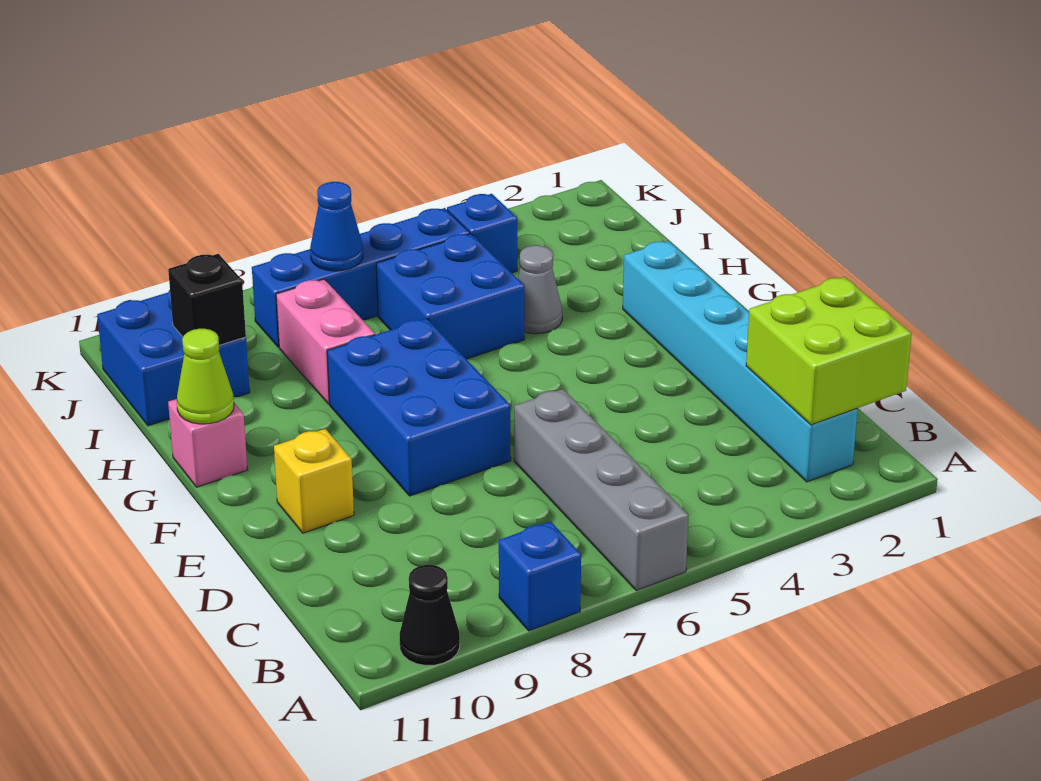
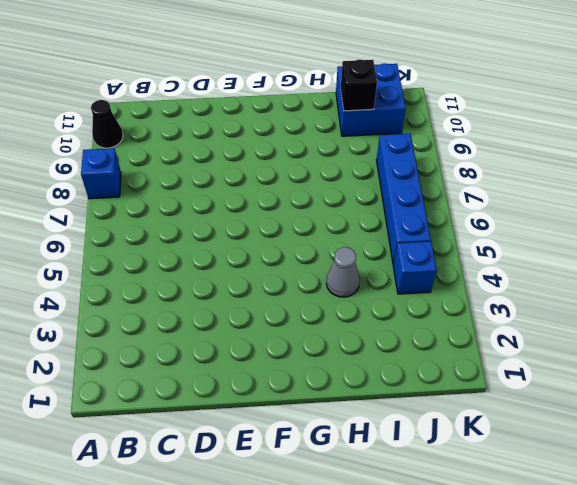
none -> grey 1x4 brick [514,389,689,591]
none -> cyan 1x6 brick [623,241,858,482]
none -> blue 2x3 brick [327,319,511,496]

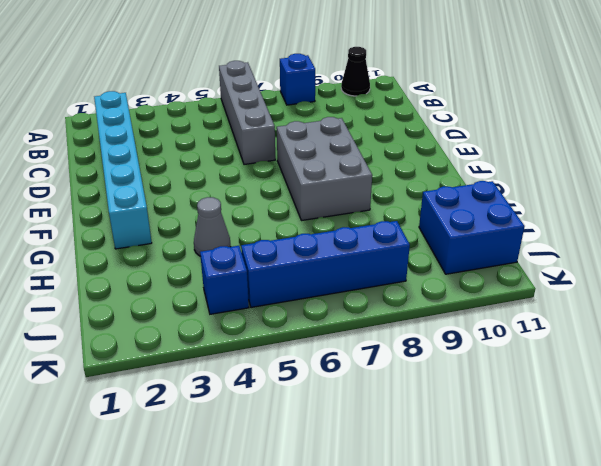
grey 2x3 brick [277,117,372,221] -> blue 2x3 brick [327,319,511,496]
none -> yellow 1x1 brick [274,429,354,533]
none -> pink 1x1 brick [168,399,247,487]
none -> blue 2x2 brick [376,234,524,359]

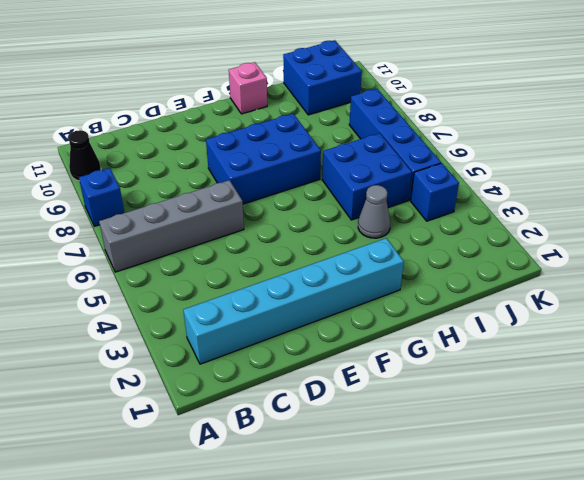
none -> yellow 1x1 brick [274,429,354,533]
none -> pink 1x2 brick [276,279,375,404]
none -> lime 2x2 brick [746,277,912,425]

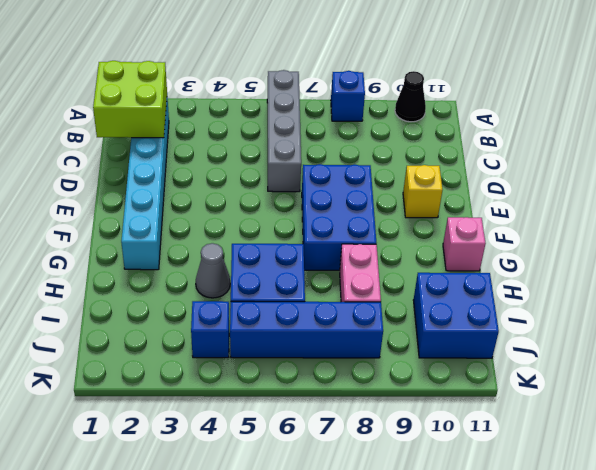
none -> lime 1x1 cone [177,329,234,424]
none -> black 1x1 brick [168,254,246,345]
none -> blue 1x1 cone [310,182,363,271]

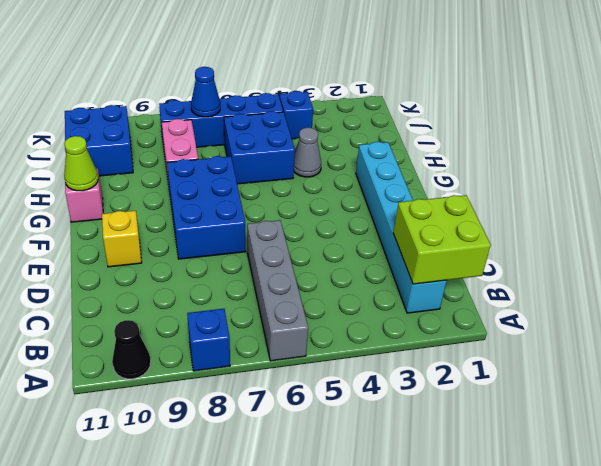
none -> black 1x1 brick [168,254,246,345]

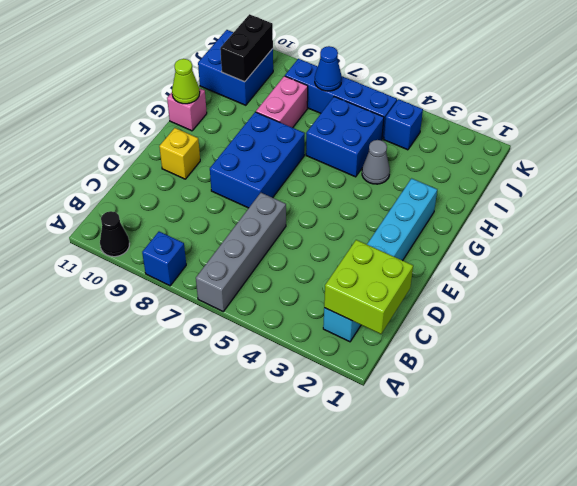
black 1x2 brick [220,14,273,82] -> black 1x1 brick [168,254,246,345]

